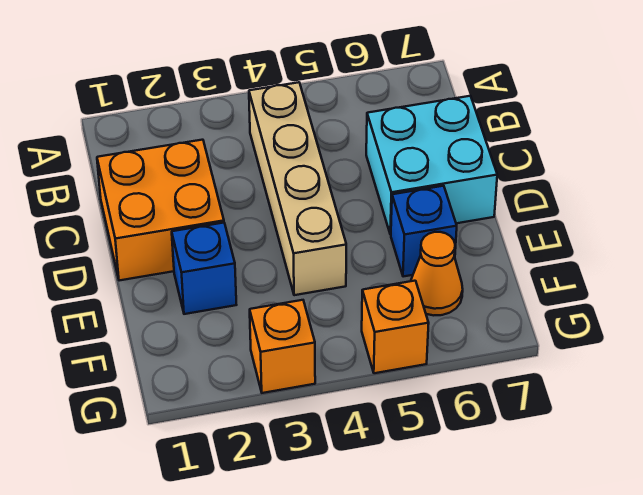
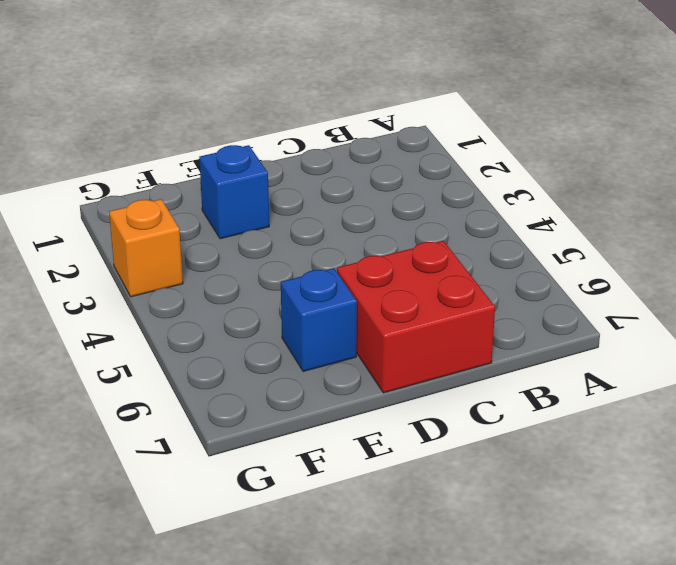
red 2x2 brick [337,241,495,393] -> cyan 2x2 brick [366,96,497,235]
none -> tan 1x4 brick [249,82,346,295]
none -> orange 2x2 brick [97,140,224,281]

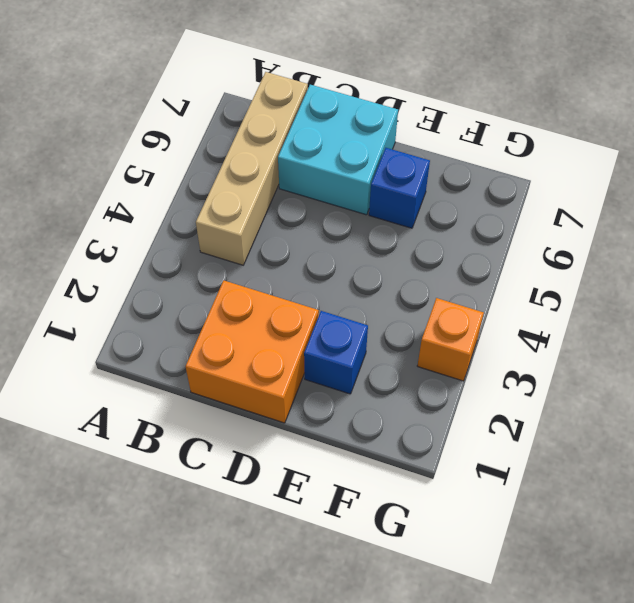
tan 1x4 brick [196,72,308,265] -> tan 1x4 brick turned to [249,82,346,295]
none -> orange 1x1 cone [411,232,463,315]
none -> orange 1x1 brick [362,281,429,373]

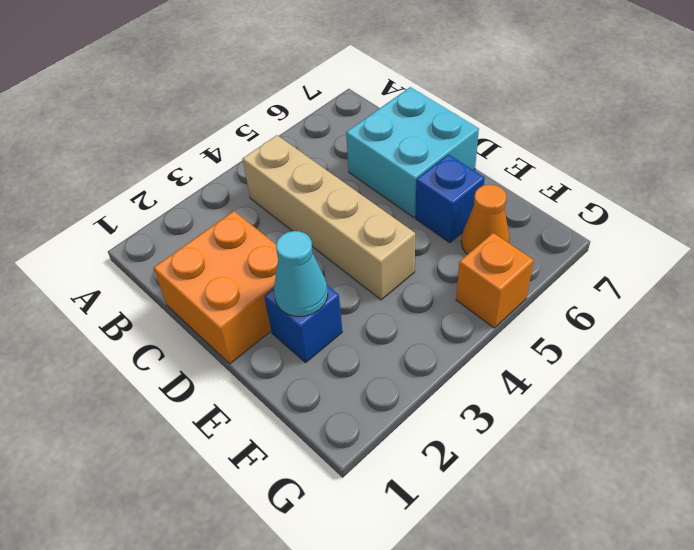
cyan 1x1 cone [274,231,328,316] -> none
none -> orange 1x1 brick [250,300,315,393]

